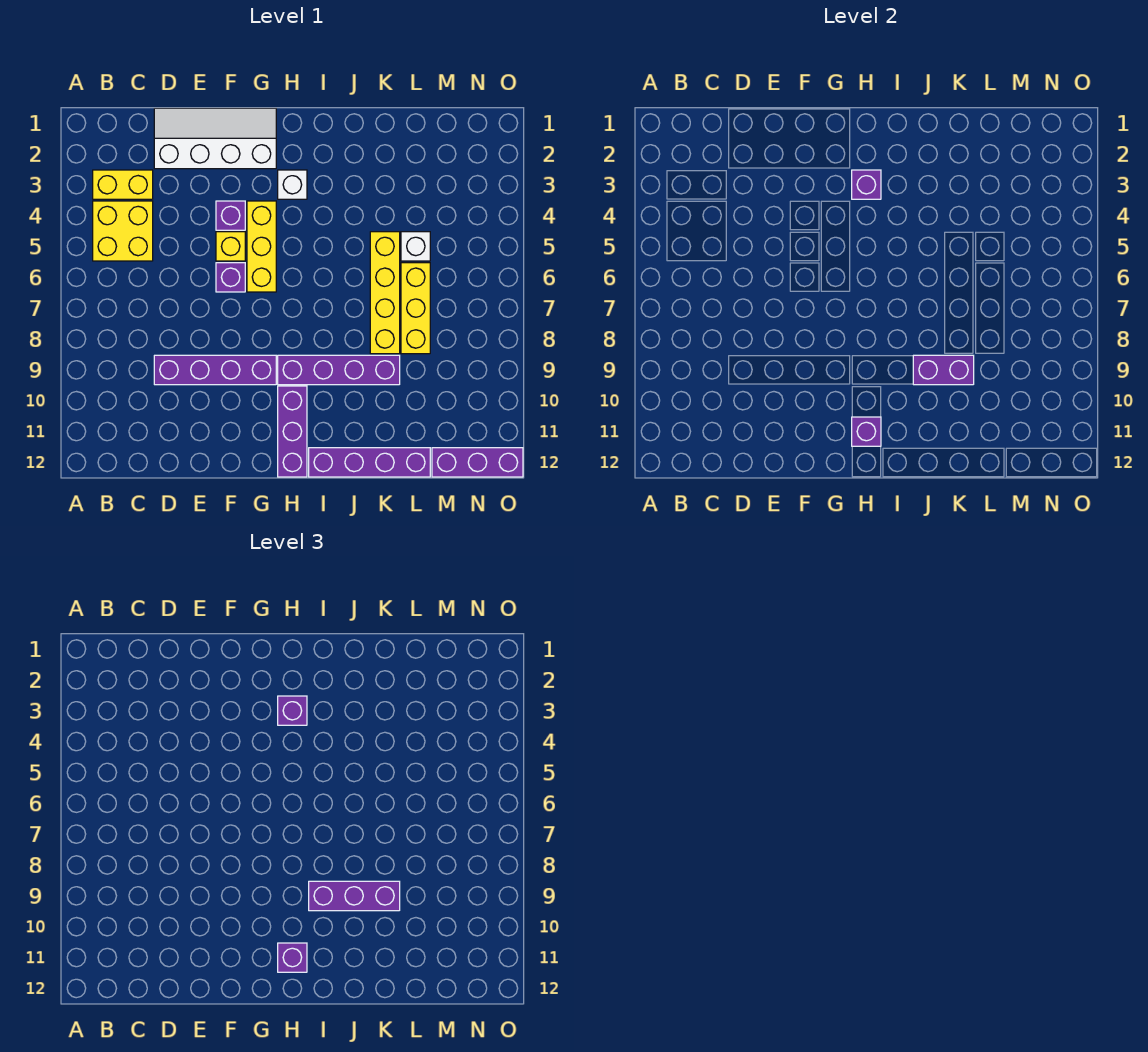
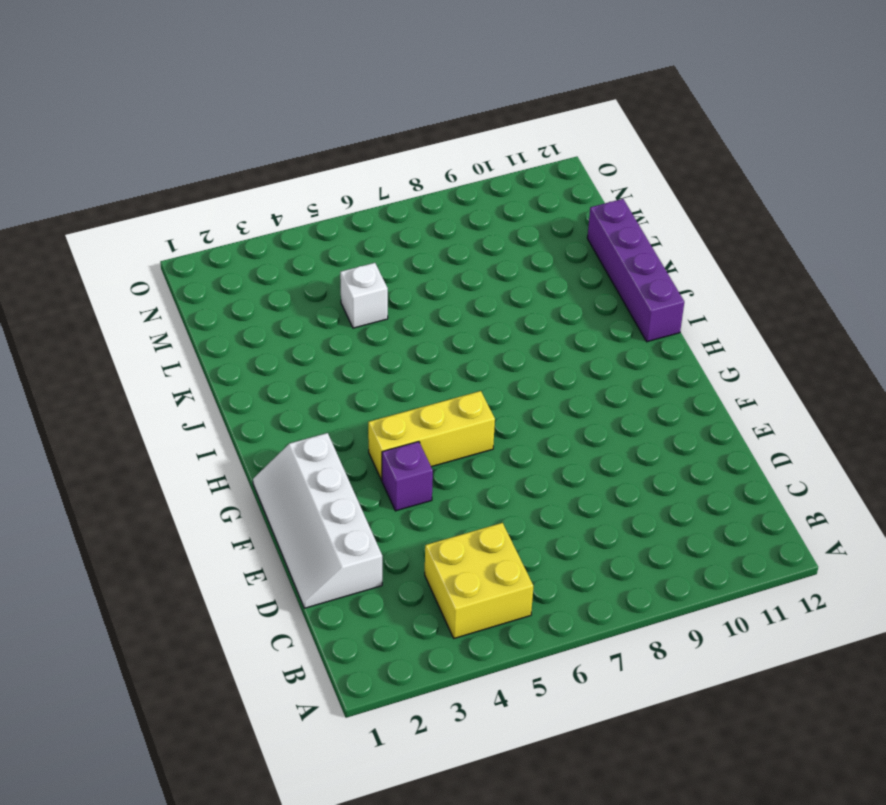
none -> yellow 1x2 brick [93,170,153,199]
none -> purple 1x4 brick [154,355,276,385]
none -> yellow 1x1 brick [216,232,245,261]

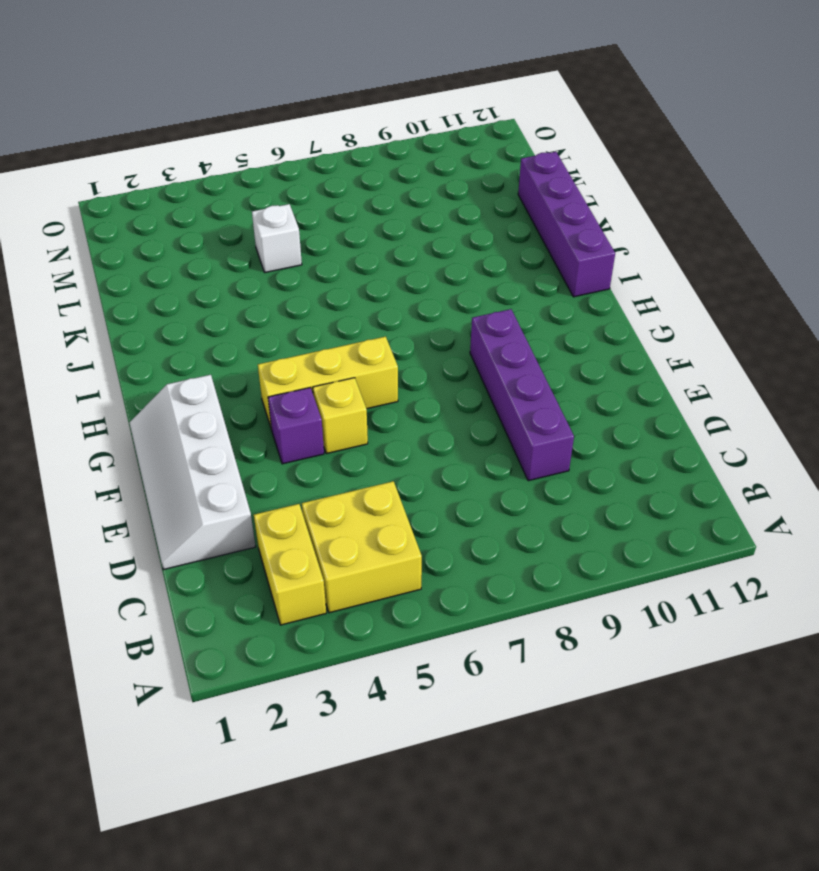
none -> purple 1x1 brick [216,263,245,292]
none -> white 1x1 brick [278,170,307,199]
none -> purple 1x4 brick [278,355,400,385]

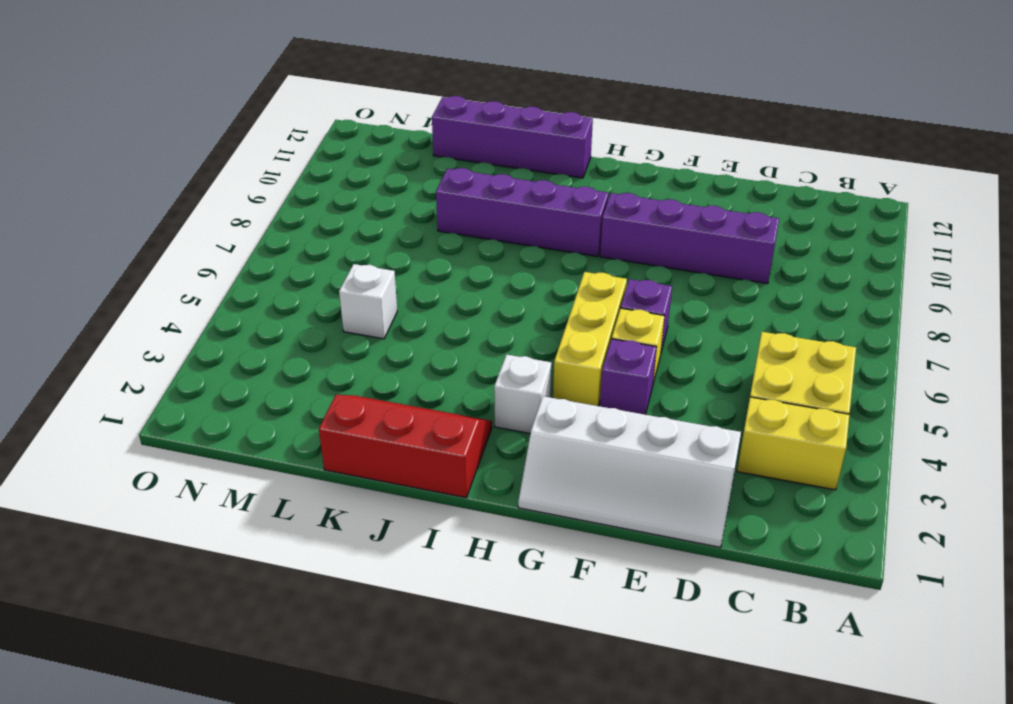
red 2x3 slope [319,395,492,498] -> none
none -> purple 1x3 brick [278,386,307,477]
none -> yellow 1x4 brick [370,232,400,354]
none -> yellow 1x3 brick [401,263,430,354]

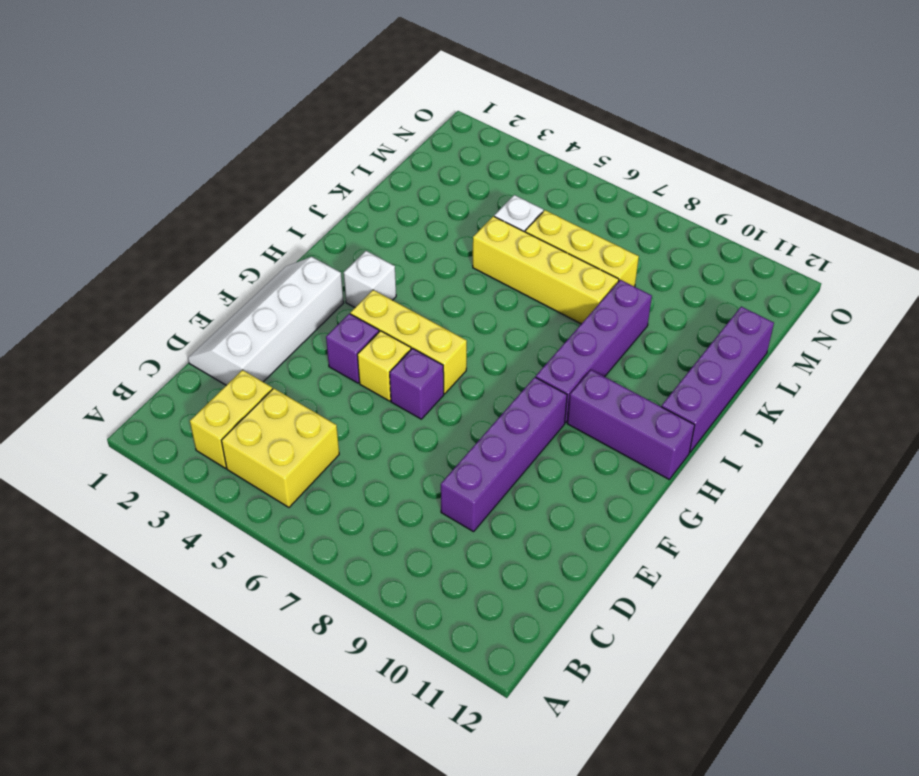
none -> purple 1x3 brick [432,448,523,477]
none -> purple 1x1 brick [852,170,881,199]
none -> purple 1x1 brick [852,417,881,446]

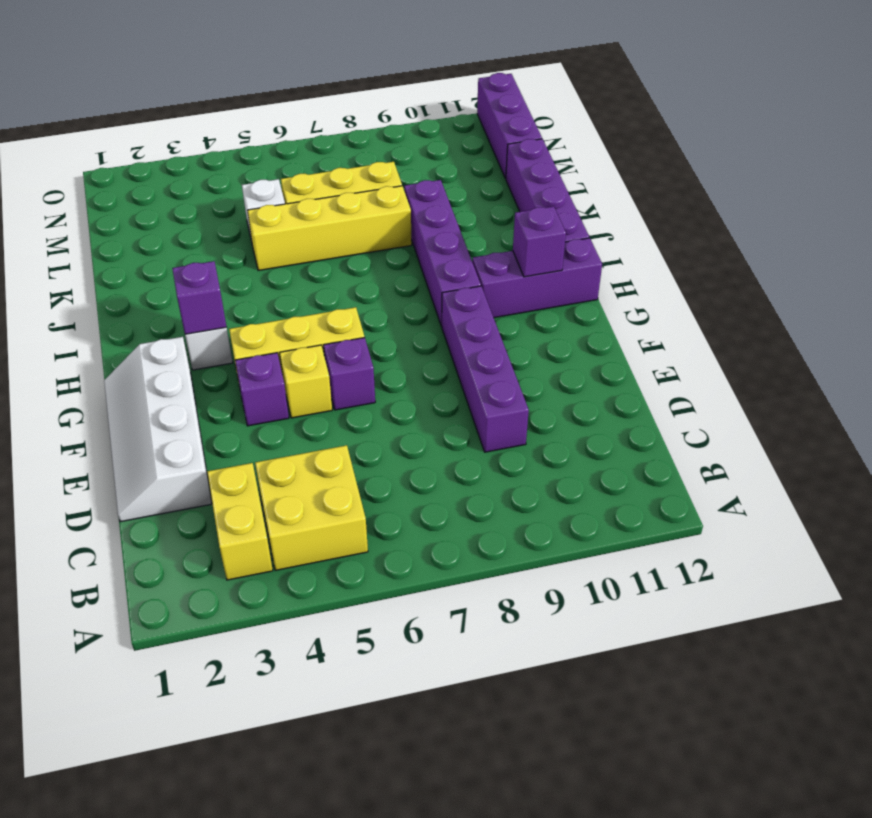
none -> purple 1x2 brick [913,355,974,385]
none -> purple 1x1 brick [278,696,307,725]
none -> purple 1x1 brick [278,943,307,972]

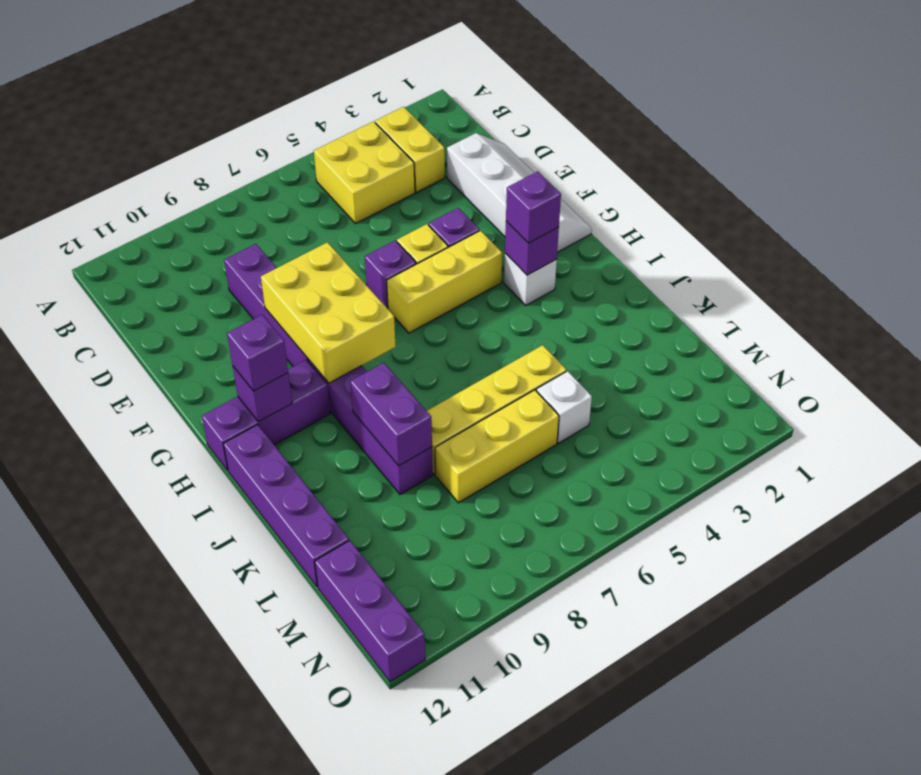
yellow 2x3 brick [261,242,396,383] -> none
none -> purple 1x3 brick [309,881,400,911]

